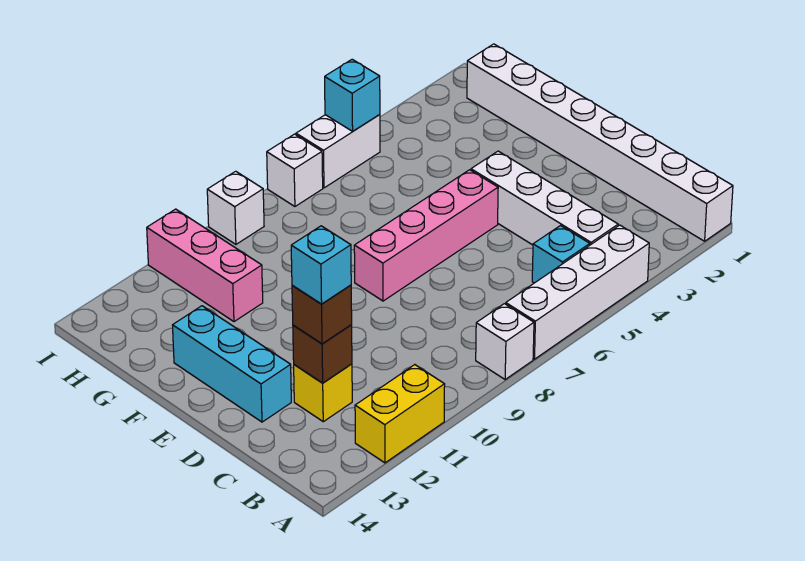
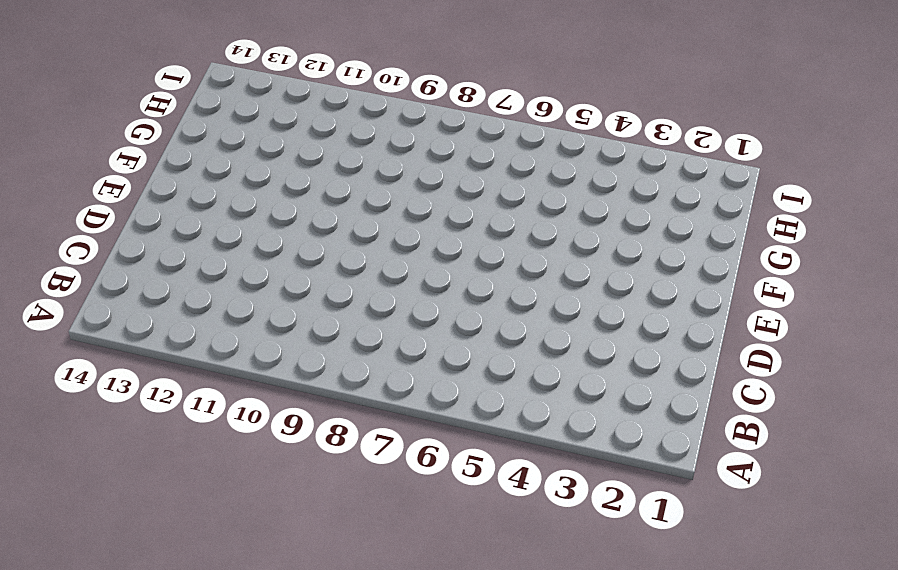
none -> white 1x8 brick [467,44,733,241]
none -> white 1x4 brick [506,225,649,359]
none -> white 1x1 brick [476,304,534,379]

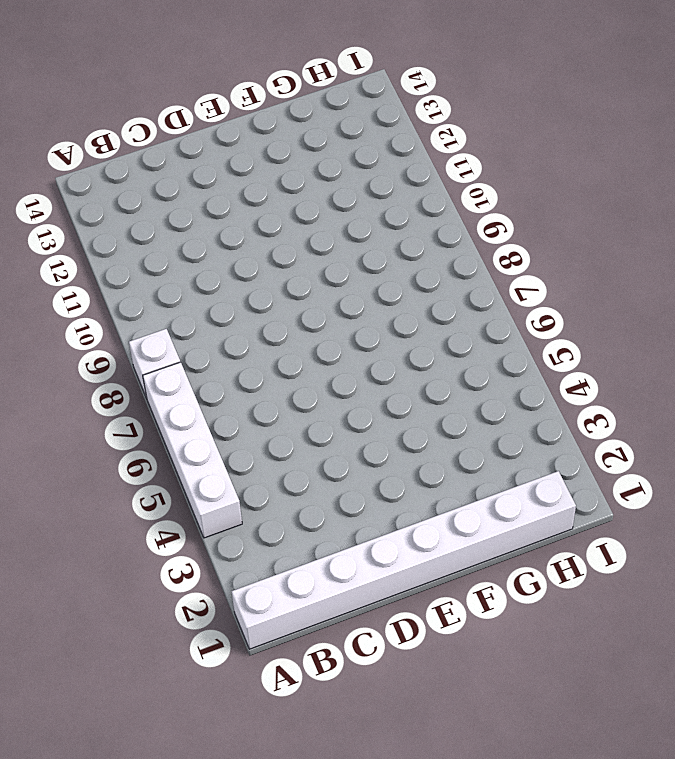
none -> yellow 1x2 brick [355,365,445,463]
none -> white 1x4 brick [471,151,618,245]
none -> cyan 1x1 brick [532,226,590,283]

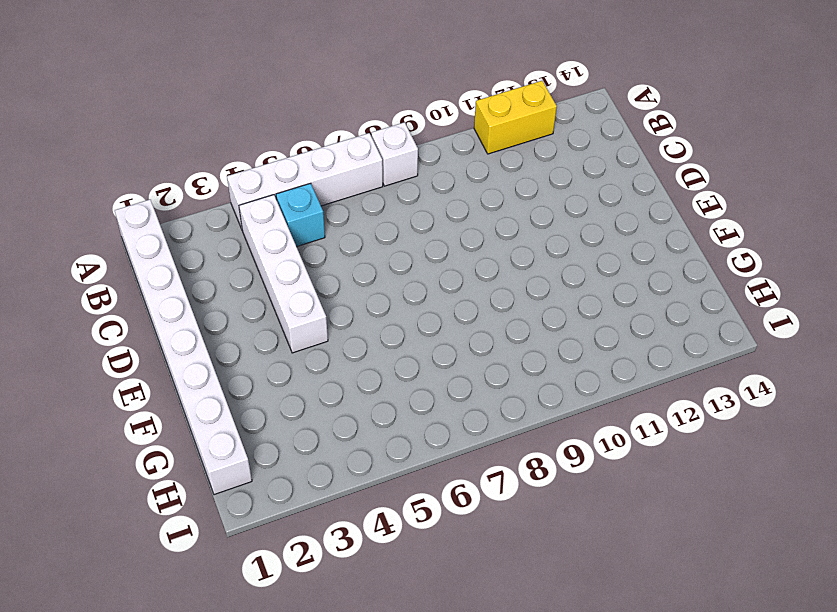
none -> yellow 1x1 brick [294,364,352,422]
none -> cyan 1x3 brick [173,306,291,422]
none -> pink 1x4 brick [354,170,498,301]

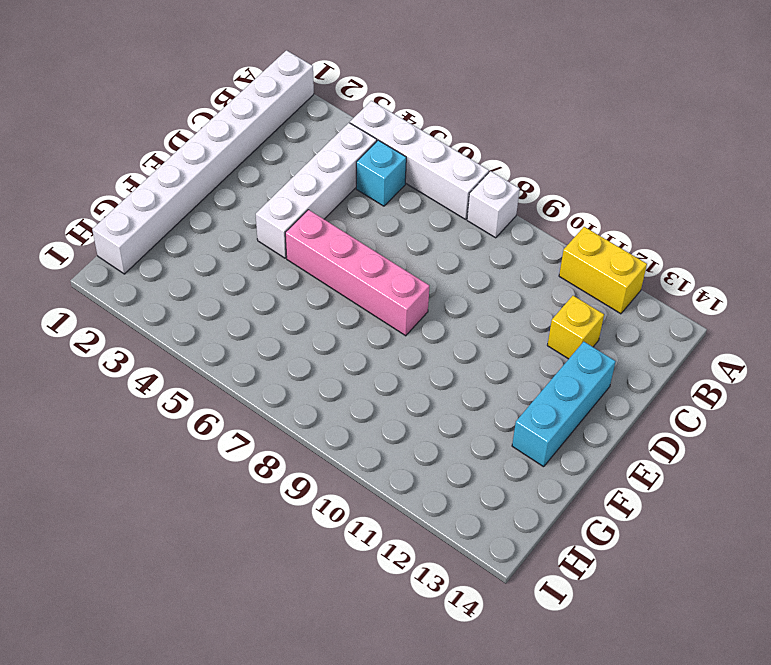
none -> pink 1x3 brick [147,209,263,322]
none -> white 1x2 brick [296,115,380,188]
none -> white 1x1 brick [267,134,323,206]

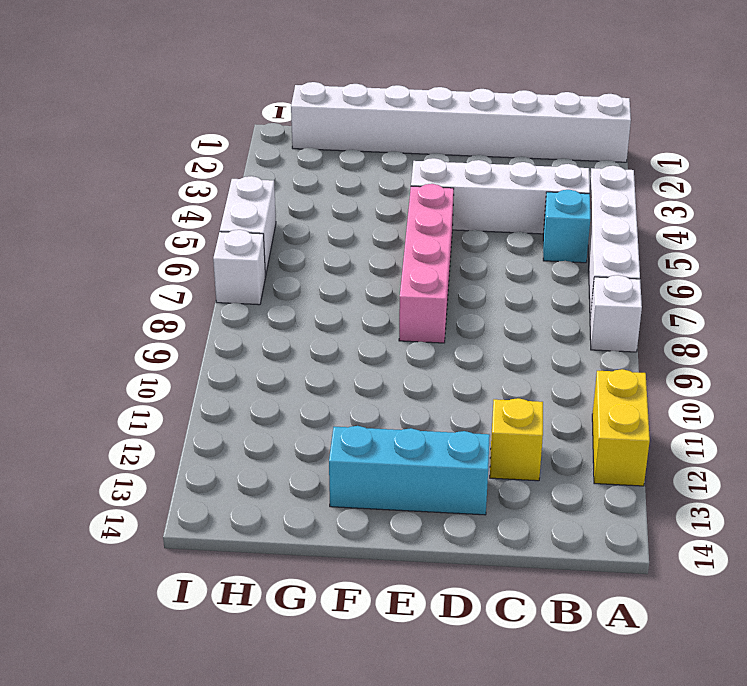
none -> pink 1x3 brick [147,209,263,322]
none -> white 1x1 brick [207,171,264,244]
none -> brown 1x1 brick [293,325,352,383]

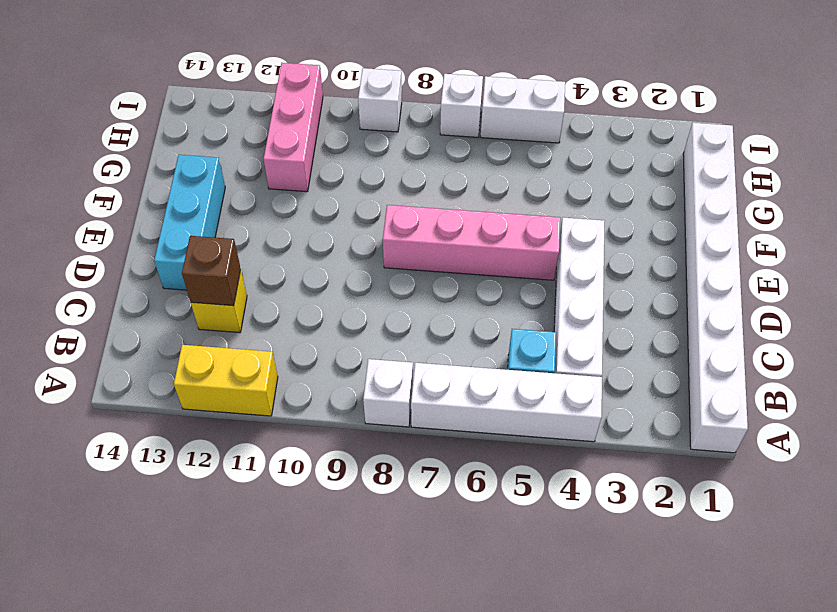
none -> cyan 1x1 brick [325,59,380,131]
none -> brown 1x1 brick [292,285,352,344]
none -> cyan 1x1 brick [291,226,351,304]

